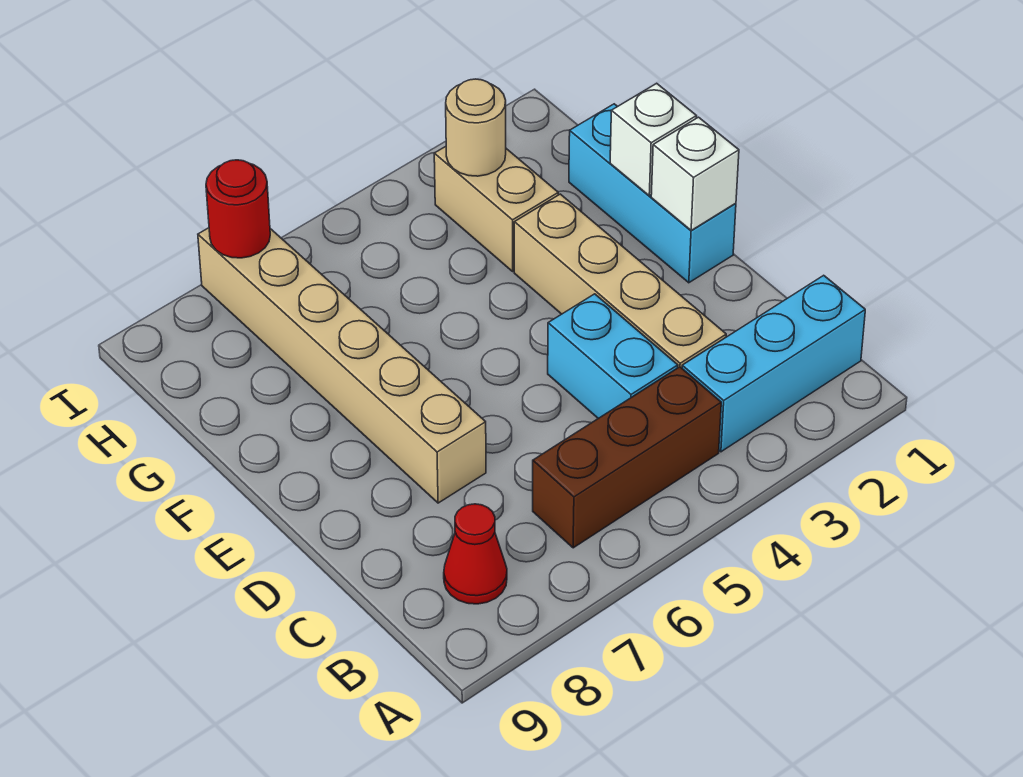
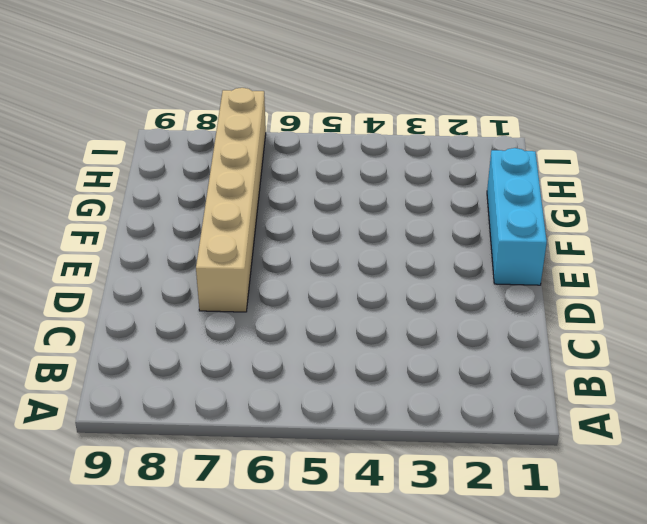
none -> cyan 1x3 brick [682,275,865,452]
none -> brown 1x3 brick [533,367,721,548]
none -> red 1x1 cone [444,504,507,604]

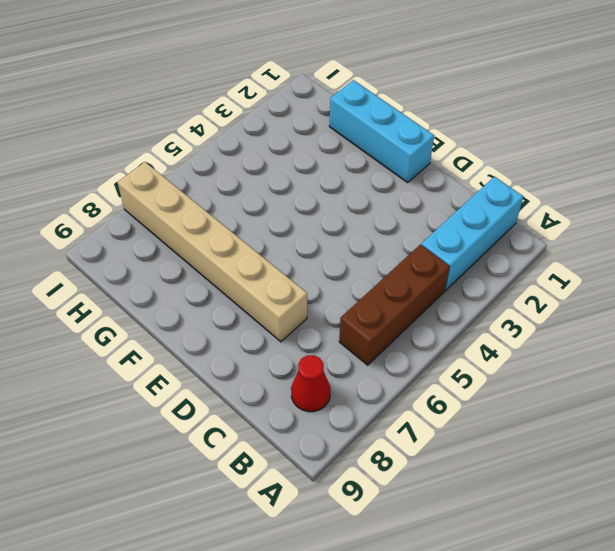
none -> tan 1x4 brick [514,194,726,368]
none -> cyan 1x2 brick [548,294,678,418]
none -> tan 1x2 brick [434,147,558,271]

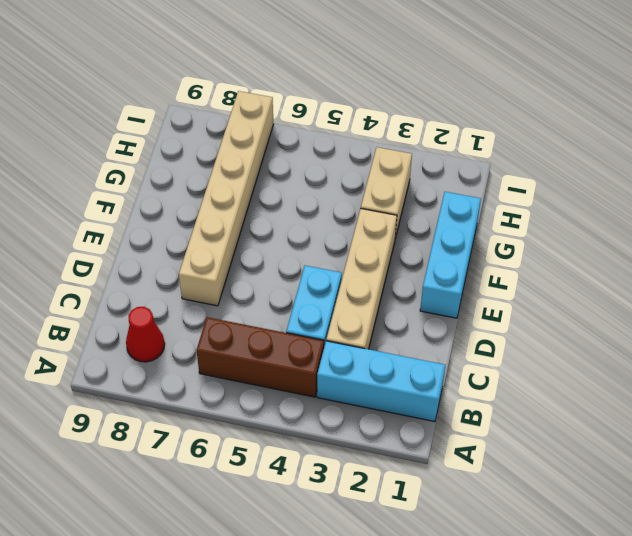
none -> white 1x1 brick [651,117,739,231]
none -> white 1x1 brick [610,83,697,196]
none -> tan 1x1 round brick [446,79,506,176]

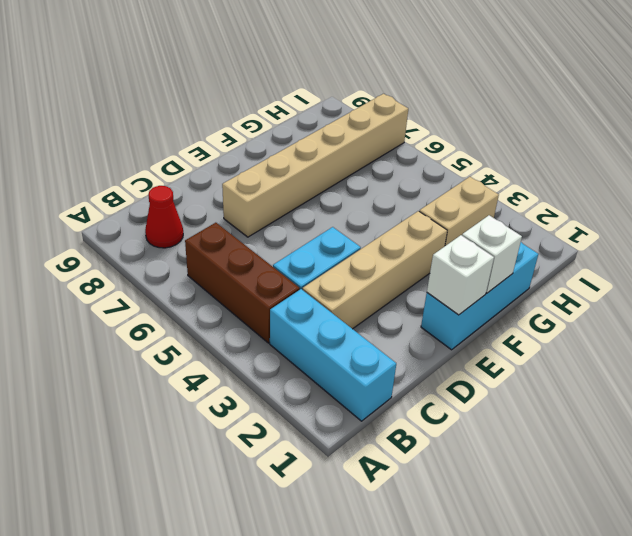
none -> tan 1x1 round brick [446,79,506,176]
none -> red 1x1 round brick [206,160,270,258]

